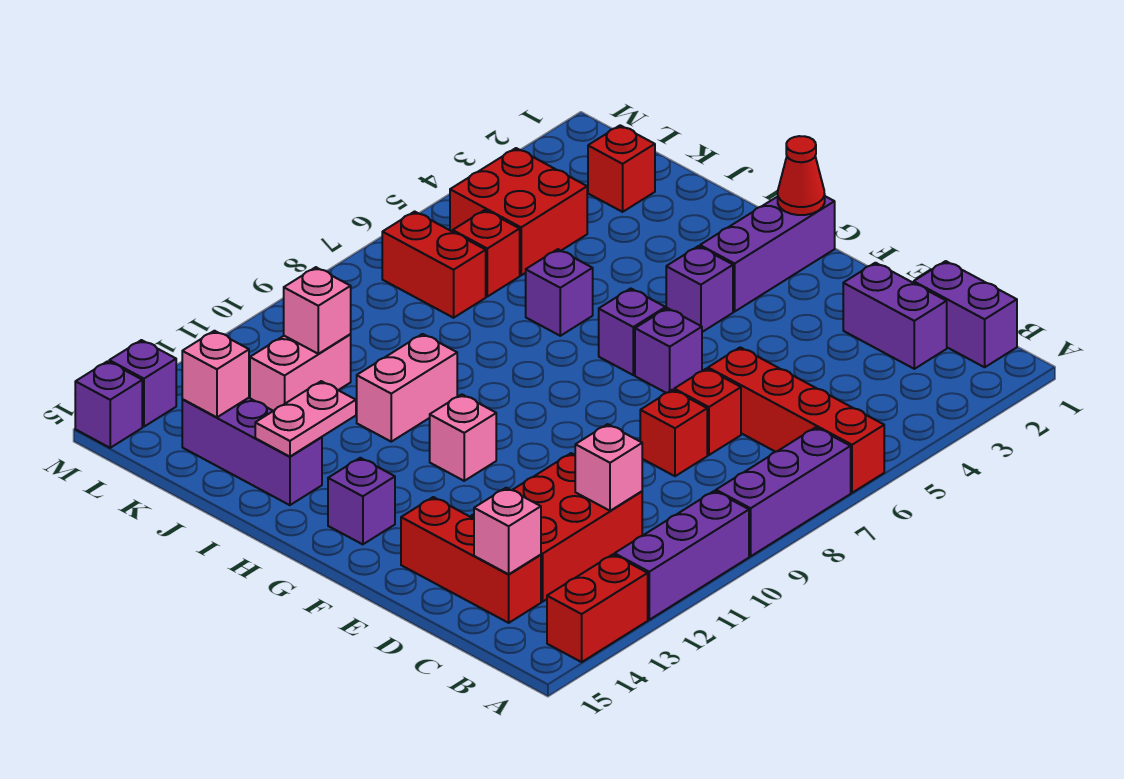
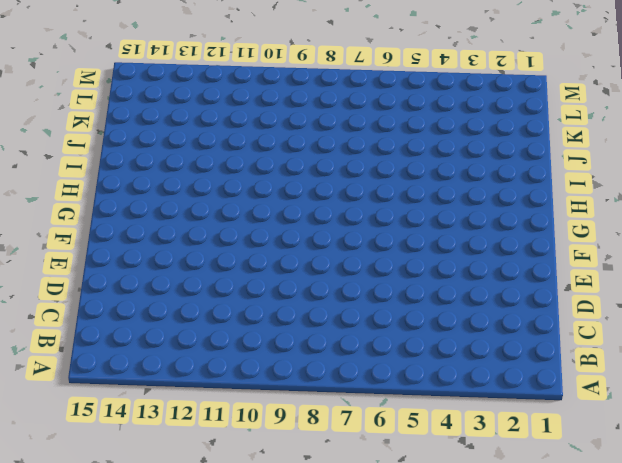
none -> red 1x4 brick [708,347,884,493]
none -> purple 1x3 brick [716,427,851,556]
none -> purple 1x3 brick [615,491,749,620]
none -> red 1x2 brick [547,555,648,662]

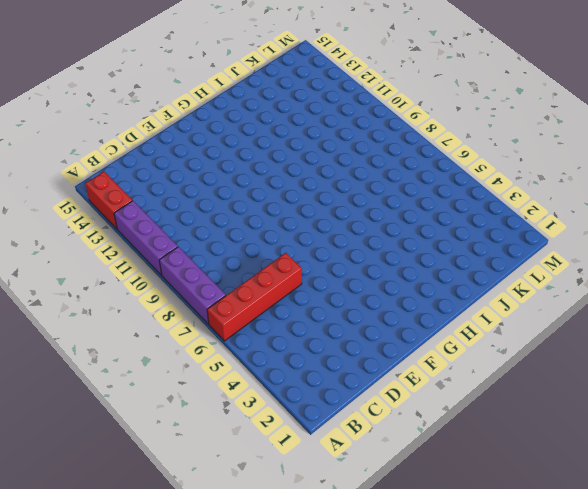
none -> purple 1x2 brick [914,261,1017,367]
none -> purple 1x2 brick [843,263,947,369]
none -> red 2x3 brick [471,453,642,602]
none -> red 1x3 brick [401,497,541,623]

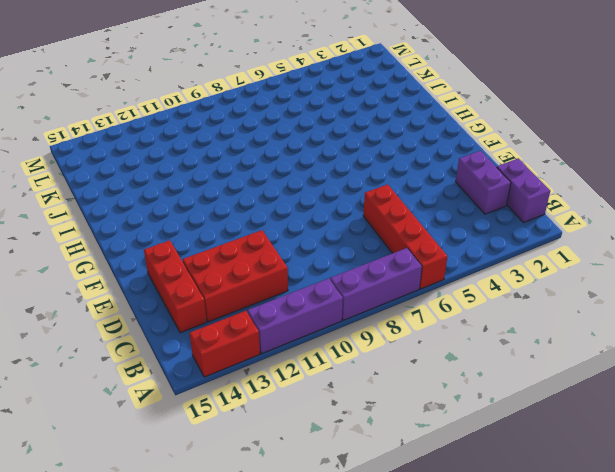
none -> red 1x1 brick [674,369,741,455]
none -> red 1x1 brick [640,390,707,476]
none -> purple 1x1 brick [635,308,702,393]
none -> purple 1x3 brick [700,196,835,311]

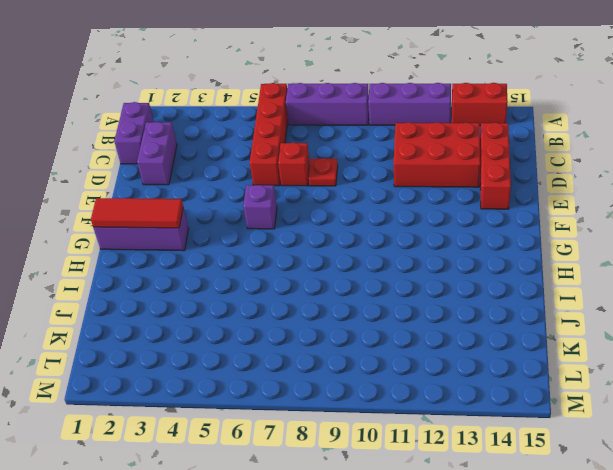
red 1x1 plate [308,158,338,186] -> red 1x1 brick [640,390,707,476]
red 1x3 tile [91,198,183,228] -> red 1x1 cone [778,136,825,215]
none -> purple 1x1 brick [666,246,733,332]
none -> purple 1x1 brick [599,289,665,375]
none -> pink 1x1 brick [430,394,496,481]
none -> purple 1x1 brick [328,458,395,544]

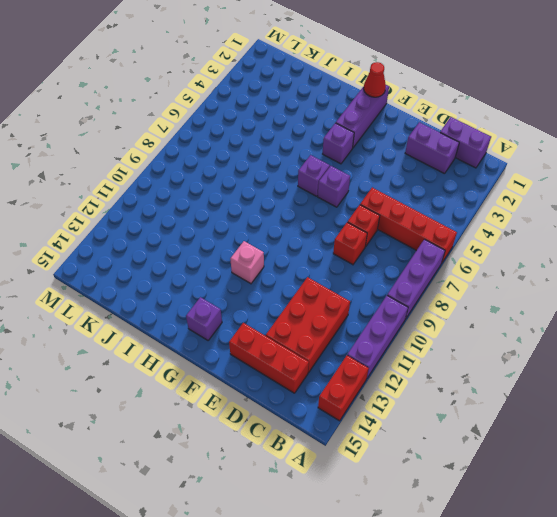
none -> purple 1x1 brick [526,249,593,336]
none -> pink 1x2 brick [357,334,457,442]
none -> purple 1x3 brick [182,398,322,505]
none -> red 1x1 brick [588,125,655,212]

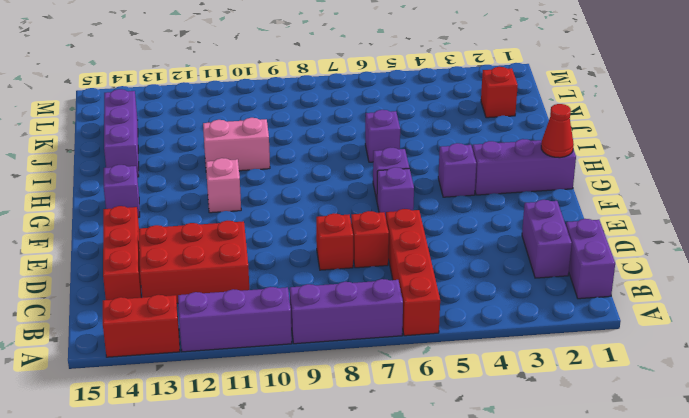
none -> red 2x2 brick [450,148,587,275]
none -> red 1x1 brick [453,210,520,297]
none -> red 1x2 brick [382,212,486,318]
none -> pink 1x2 brick [250,335,351,411]

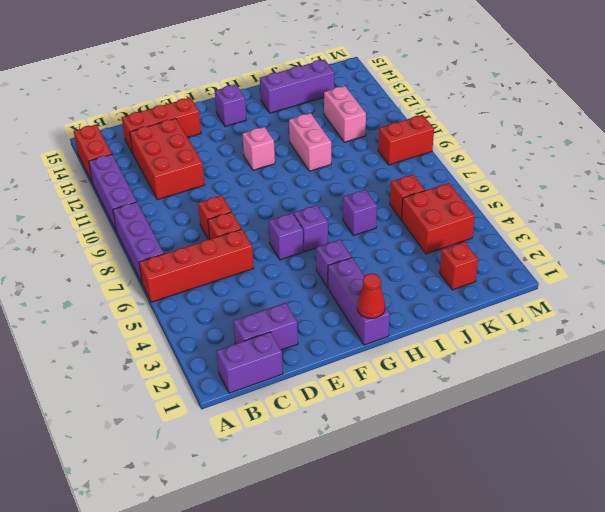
red 1x2 brick [378,115,434,165] -> red 1x2 brick moved to [382,212,486,318]
none -> purple 1x1 brick [109,340,176,427]
none -> purple 1x1 brick [75,361,142,448]
none -> pink 1x1 brick [575,424,642,511]
none -> pink 1x1 brick [474,488,541,574]

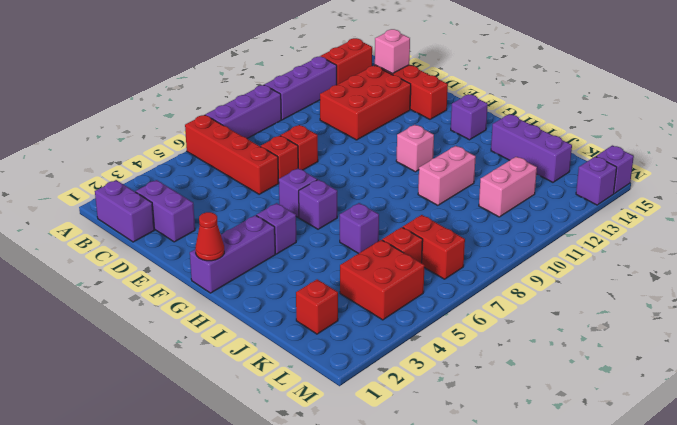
none -> pink 1x1 brick [575,424,642,511]
none -> pink 1x2 plate [255,381,356,457]
none -> pink 1x1 brick [284,267,351,354]
none -> pink 1x1 brick [182,331,249,417]

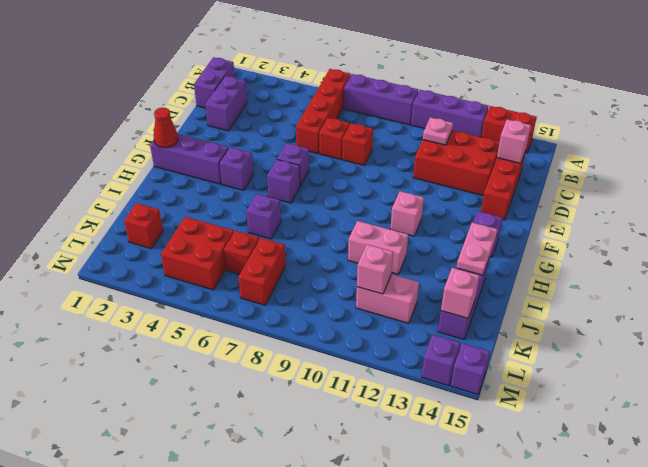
pink 1x1 plate [423,117,453,145] -> pink 1x1 brick [575,424,642,511]
pink 1x2 plate [457,223,498,275] -> pink 1x2 plate turned to [255,381,356,457]

